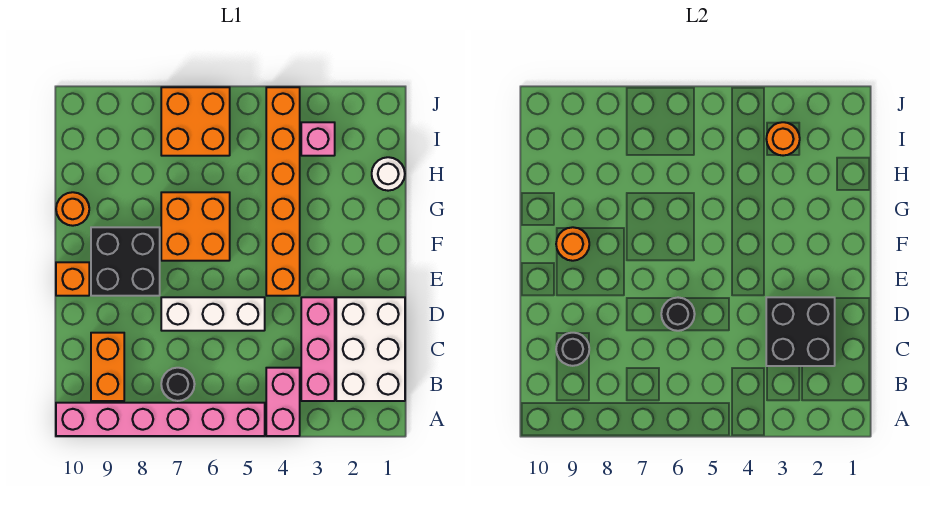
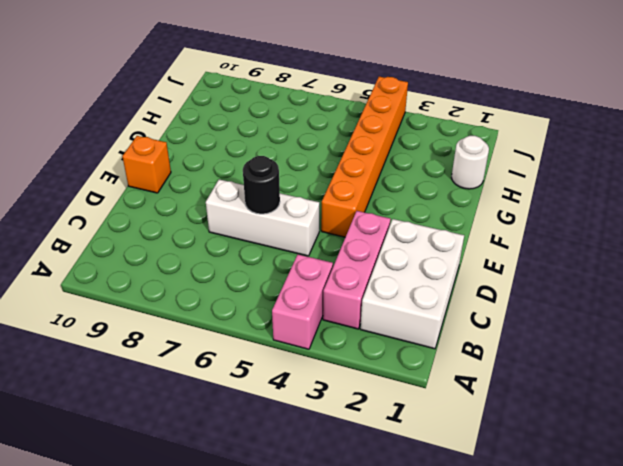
none -> pink 1x6 brick [56,403,265,436]
none -> black 1x1 round brick [161,368,195,401]
none -> orange 1x2 brick [91,333,124,401]

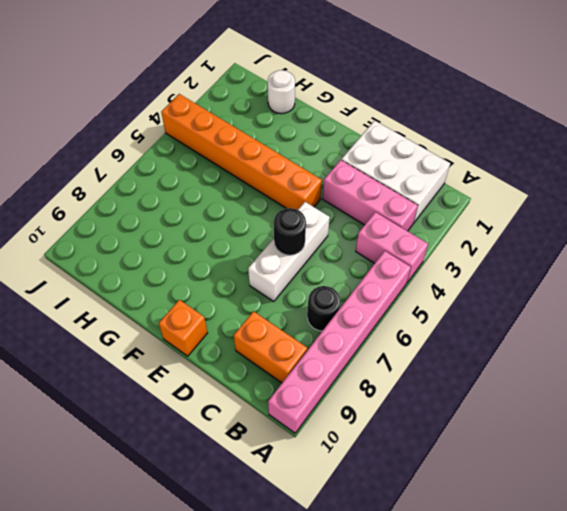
none -> black 2x2 brick [91,227,160,296]
none -> orange 2x2 brick [161,192,230,261]
none -> orange 1x1 round brick [56,192,89,226]

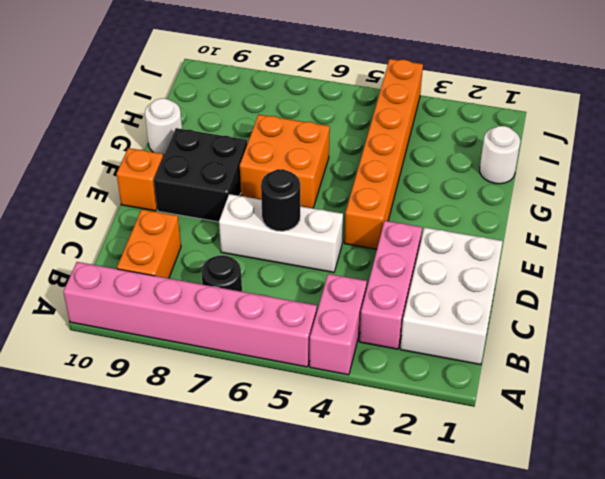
white 1x1 round brick [145,98,182,155] -> orange 1x1 round brick [56,192,89,226]
none -> pink 1x1 brick [301,122,335,156]
none -> orange 2x2 brick [161,87,230,156]
none -> black 2x2 brick [766,297,835,366]

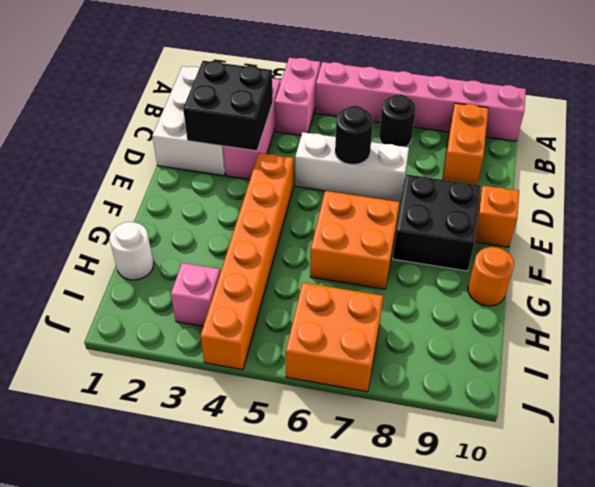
none -> black 1x1 round brick [556,333,589,366]
none -> orange 1x1 round brick [556,227,589,261]
none -> orange 1x1 round brick [766,122,800,156]

